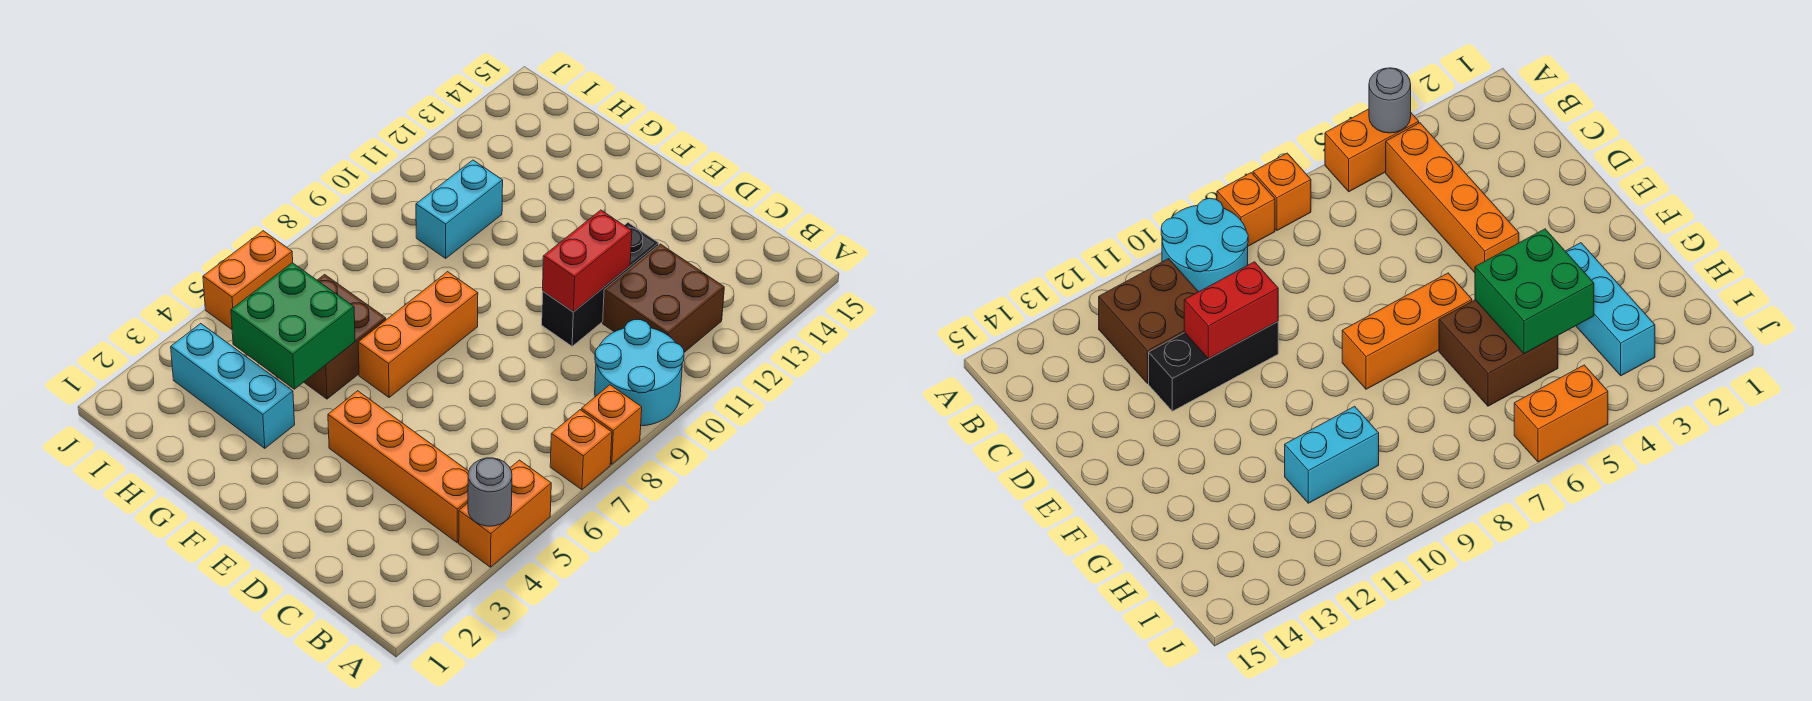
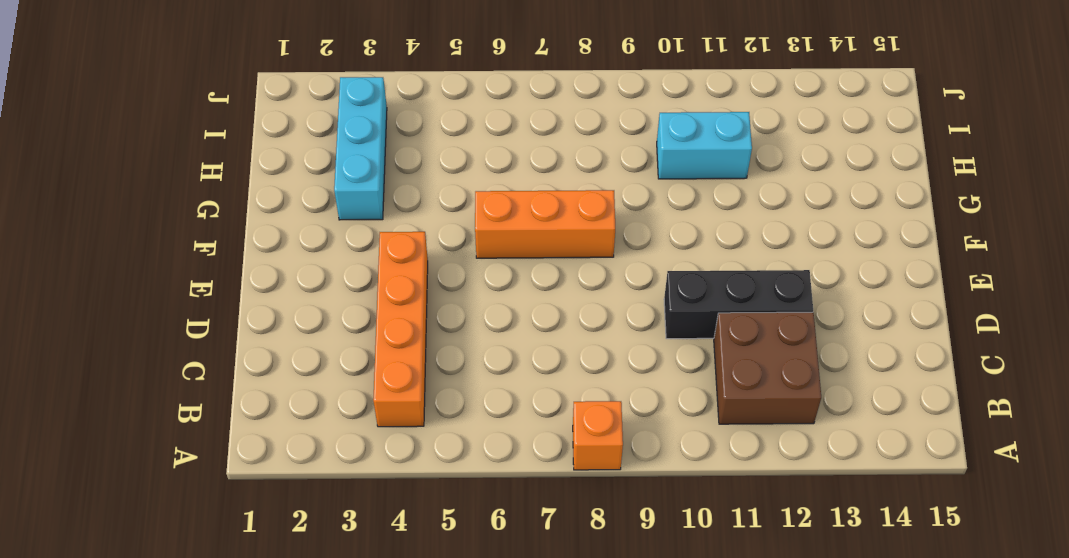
none -> orange 1x2 brick [459,460,551,567]
none -> orange 1x1 brick [550,410,612,490]
none -> cyan 2x2 round brick [595,320,684,426]

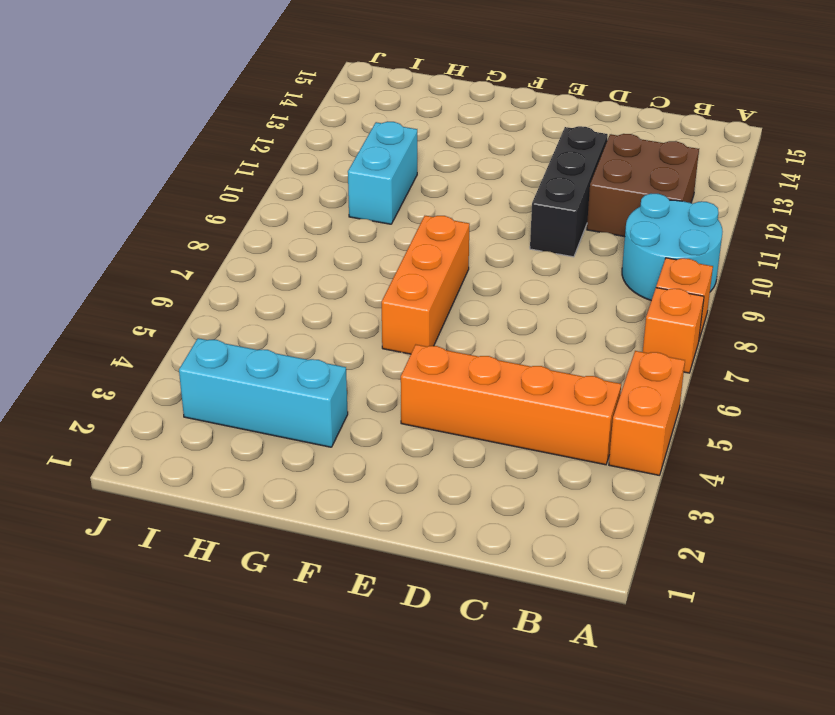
none -> brown 2x2 brick [304,275,386,399]
none -> orange 1x2 brick [203,231,293,329]
none -> grey 1x1 round brick [468,458,512,526]

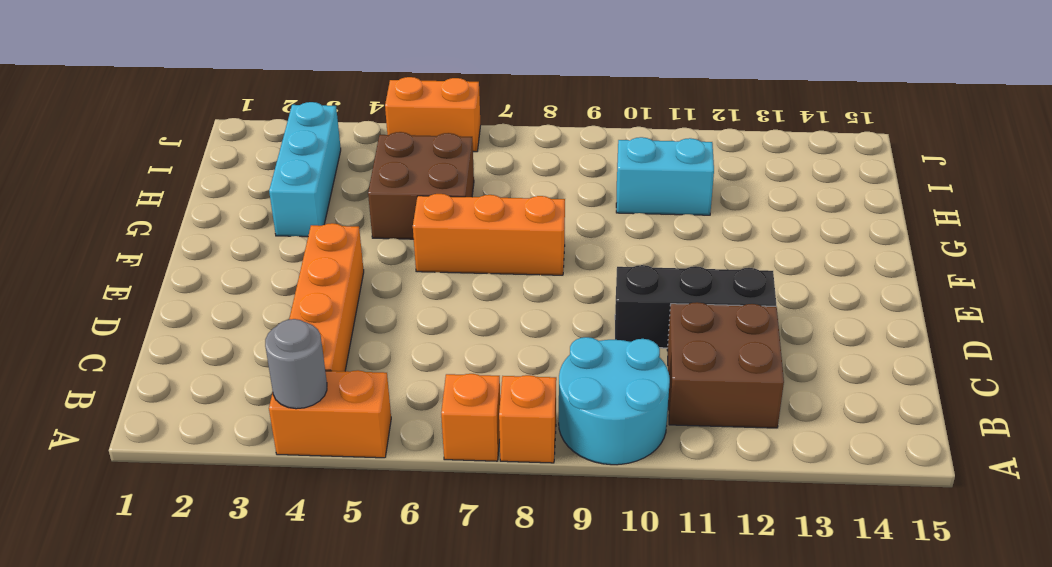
none -> red 1x2 brick [543,210,632,312]
none -> green 2x2 brick [231,263,355,389]

